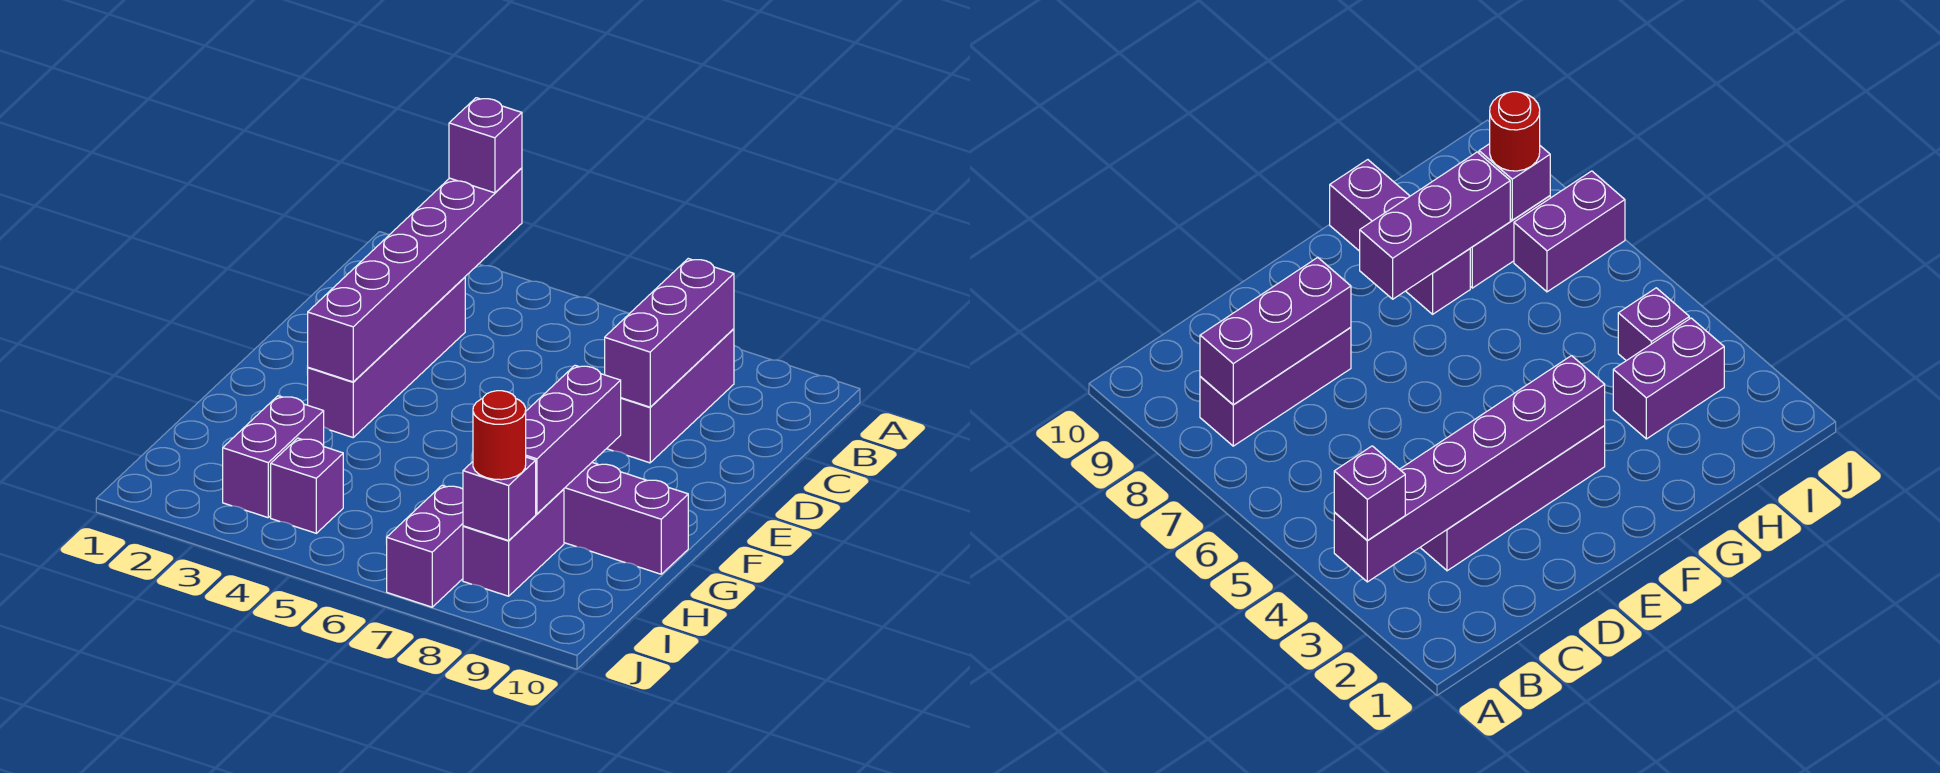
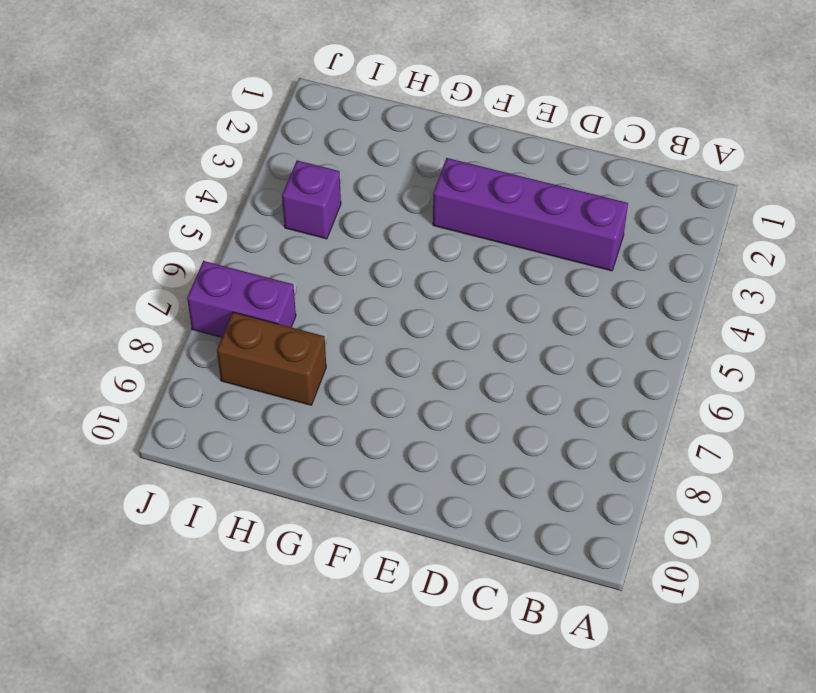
brown 1x2 brick [217,312,326,405] -> purple 1x2 brick [463,489,564,596]
none -> purple 1x3 brick [607,329,734,463]
none -> purple 1x3 brick [564,463,688,574]
none -> purple 1x2 brick [223,396,324,518]

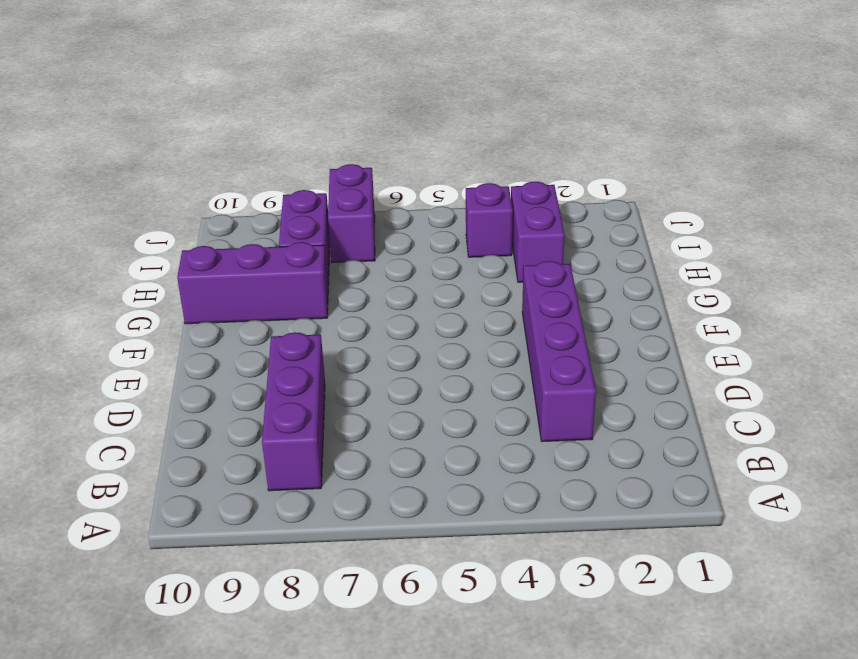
none -> purple 1x6 brick [308,168,522,382]
none -> purple 1x3 brick [605,259,734,407]
none -> purple 1x3 brick [526,365,621,514]

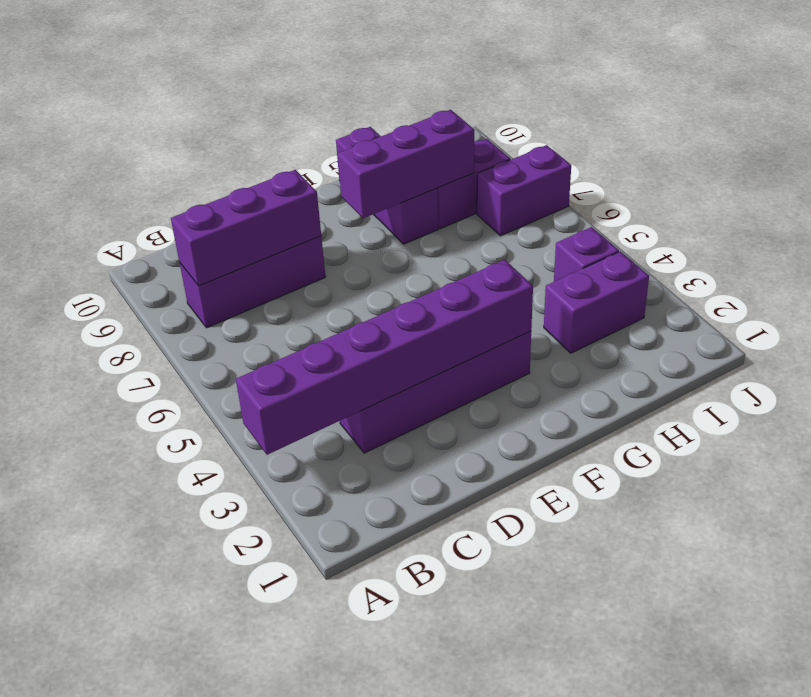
none -> purple 1x1 brick [463,457,536,541]
none -> purple 1x1 brick [449,98,522,193]
none -> red 1x1 round brick [473,391,526,480]

